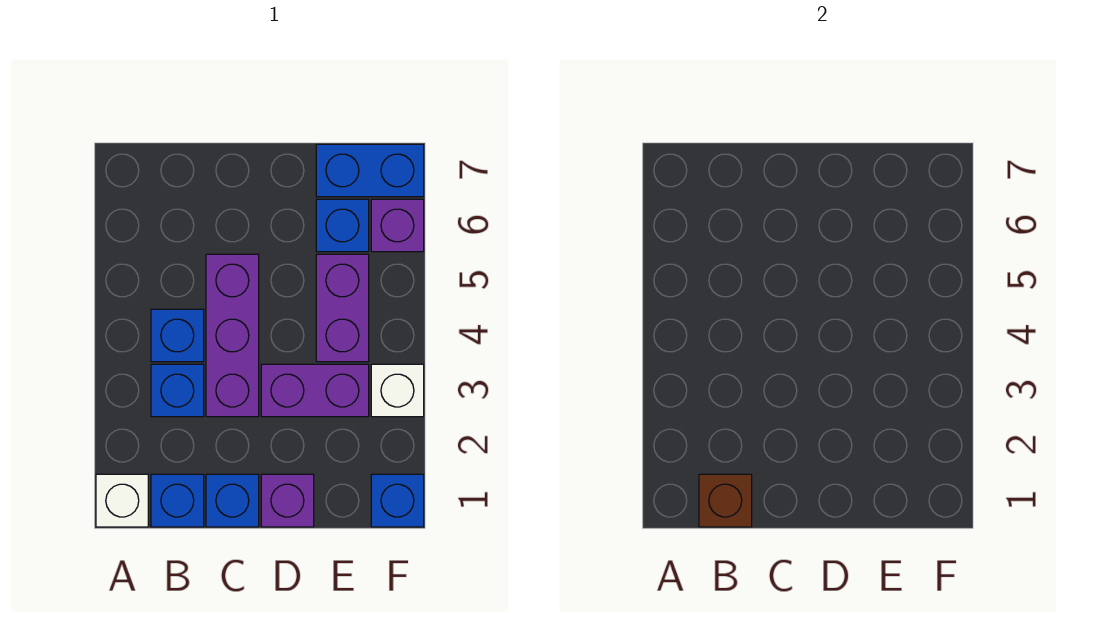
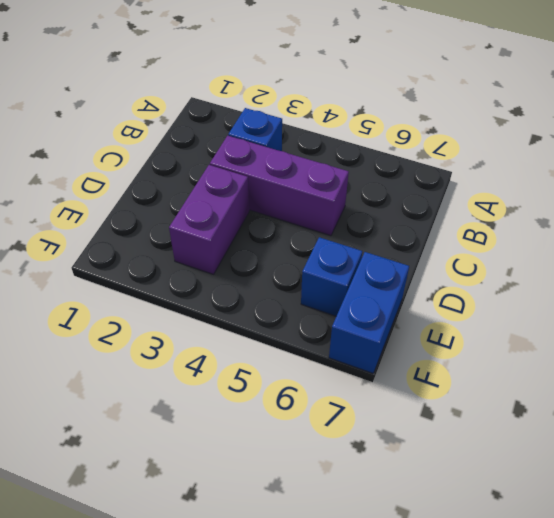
none -> white 1x1 brick [96,474,148,527]
none -> blue 1x1 brick [151,474,204,527]
none -> blue 1x1 brick [151,309,204,362]

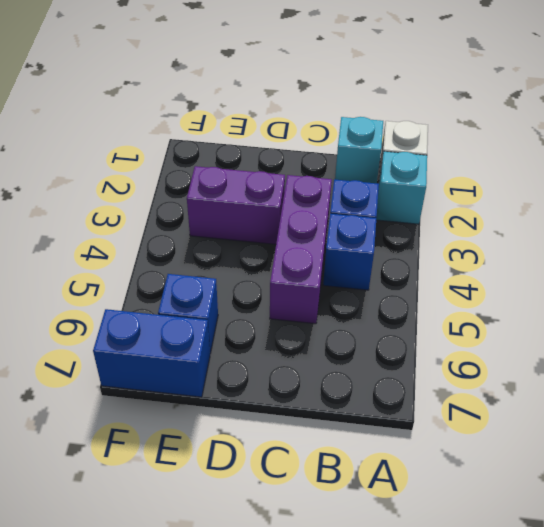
cyan 1x1 brick [376,151,427,224] -> none
cyan 1x1 brick [335,117,383,183] -> blue 1x1 brick [151,474,204,527]
none -> blue 1x1 brick [206,474,259,527]
none -> purple 1x1 brick [261,474,314,527]
none -> purple 1x2 brick [316,254,369,362]

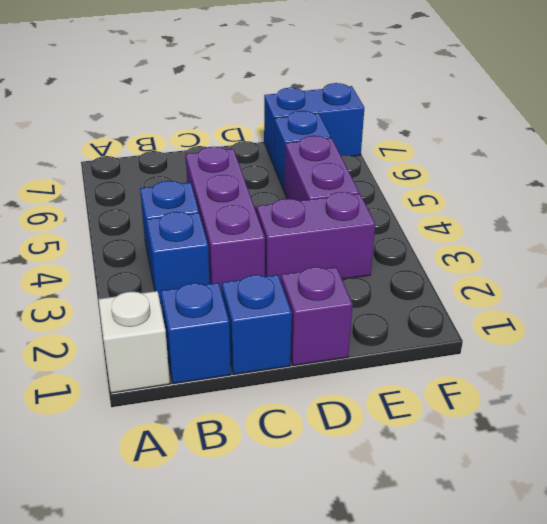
none -> blue 1x1 brick [371,474,424,527]
none -> white 1x1 brick [371,364,424,417]
none -> purple 1x1 brick [371,199,424,252]

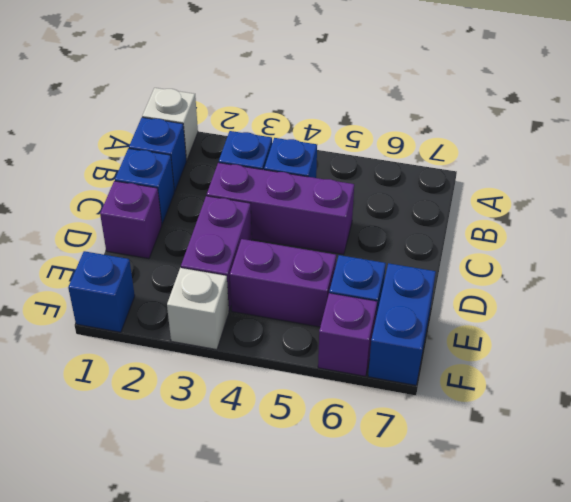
none -> brown 1x1 brick [699,474,752,527]

